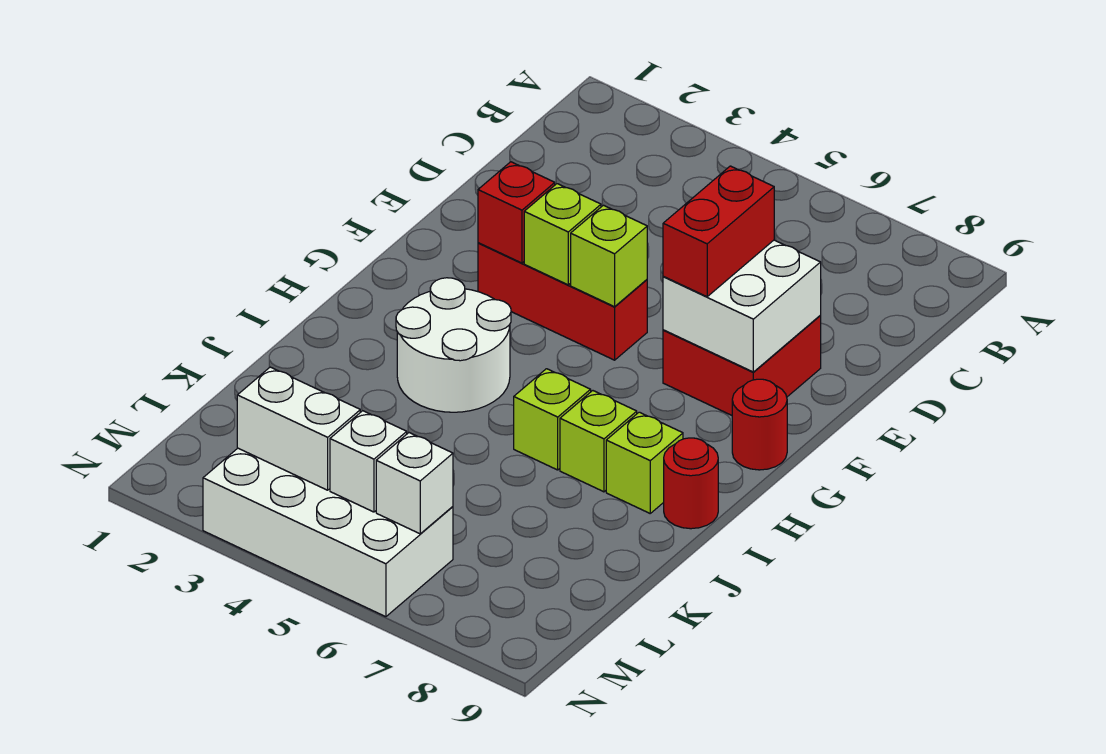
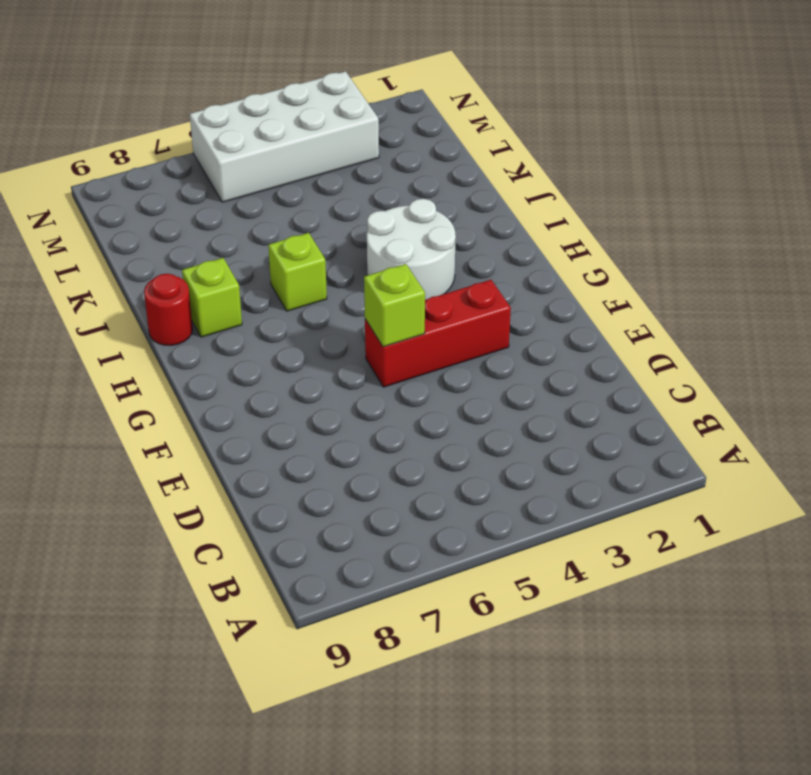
none -> red 2x2 brick [663,316,821,415]
none -> red 1x1 round brick [732,379,787,470]
none -> lime 1x1 brick [560,391,637,492]

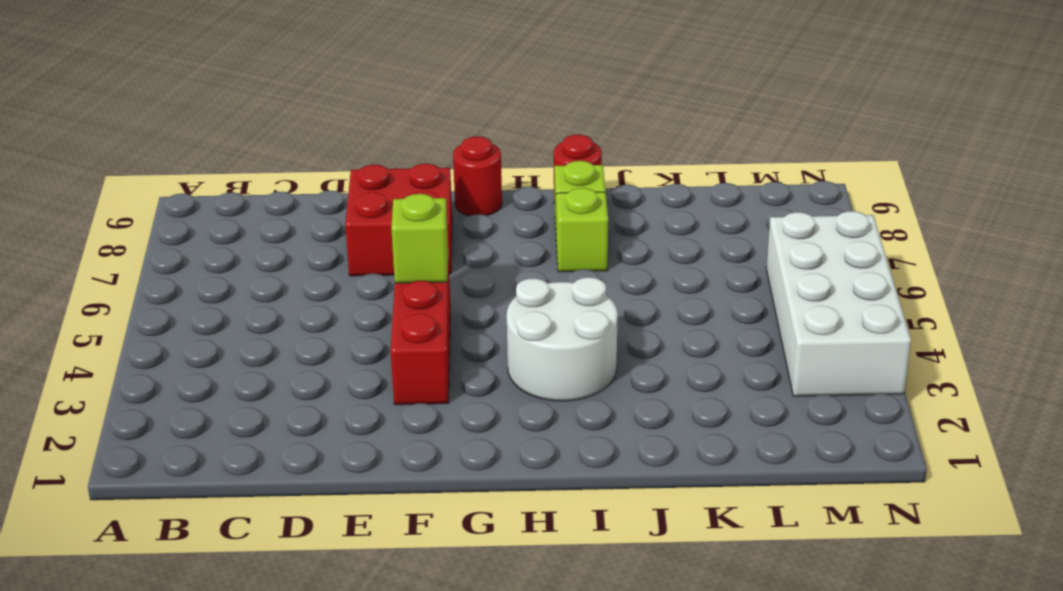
none -> lime 1x1 brick [514,369,591,470]
none -> white 2x2 brick [663,240,821,372]
none -> red 1x1 brick [478,162,555,263]

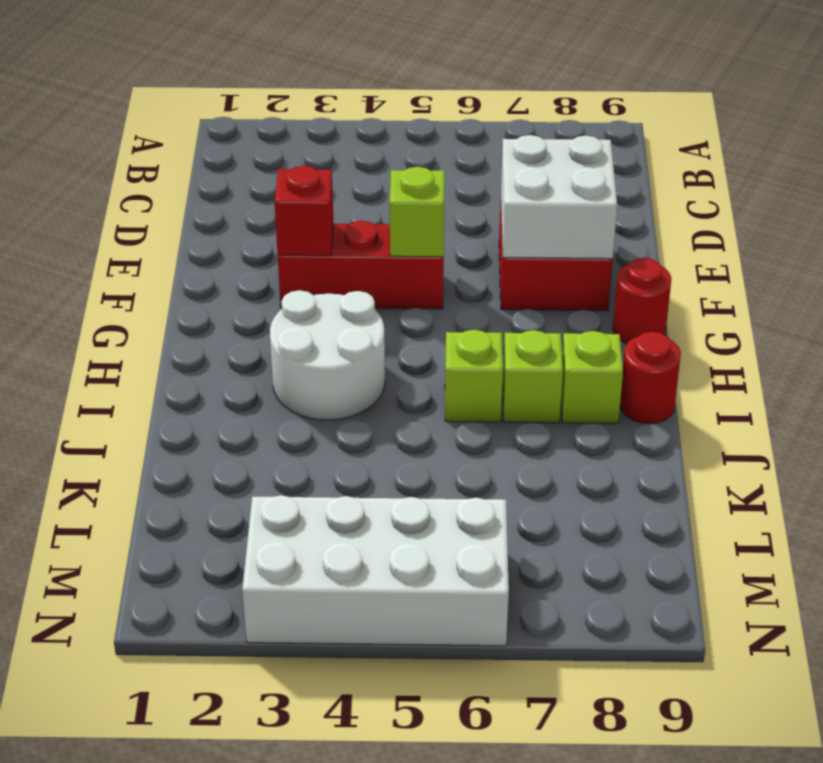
none -> lime 1x1 brick [524,184,601,285]
none -> white 1x2 brick [237,367,360,490]
none -> white 1x1 brick [330,411,407,512]

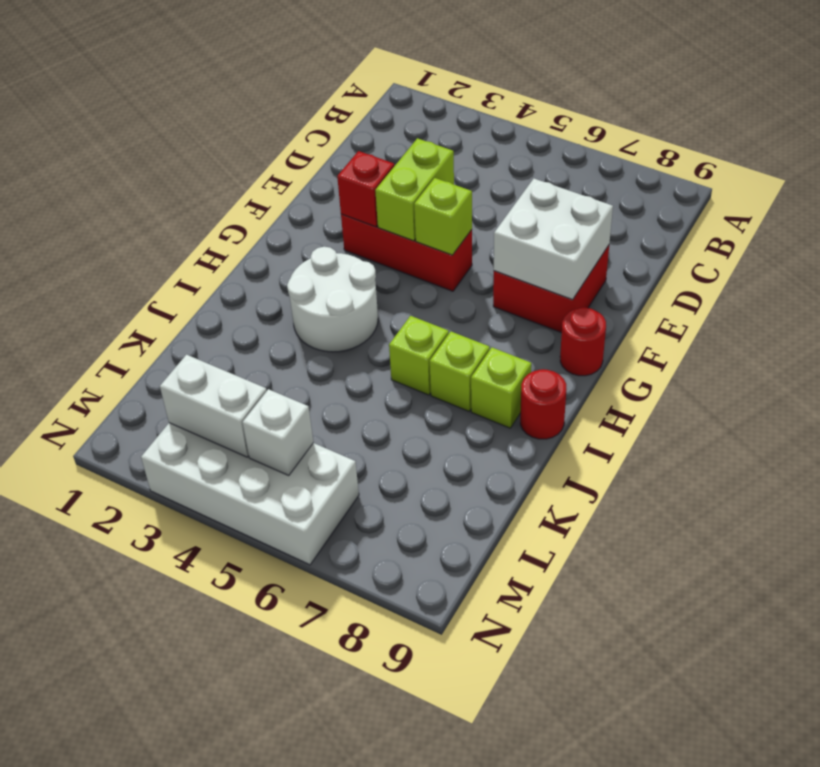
lime 1x2 brick [375,138,454,241] -> lime 1x1 brick [524,184,601,285]
none -> white 1x1 brick [376,433,453,534]
none -> red 1x2 brick [663,166,774,297]

